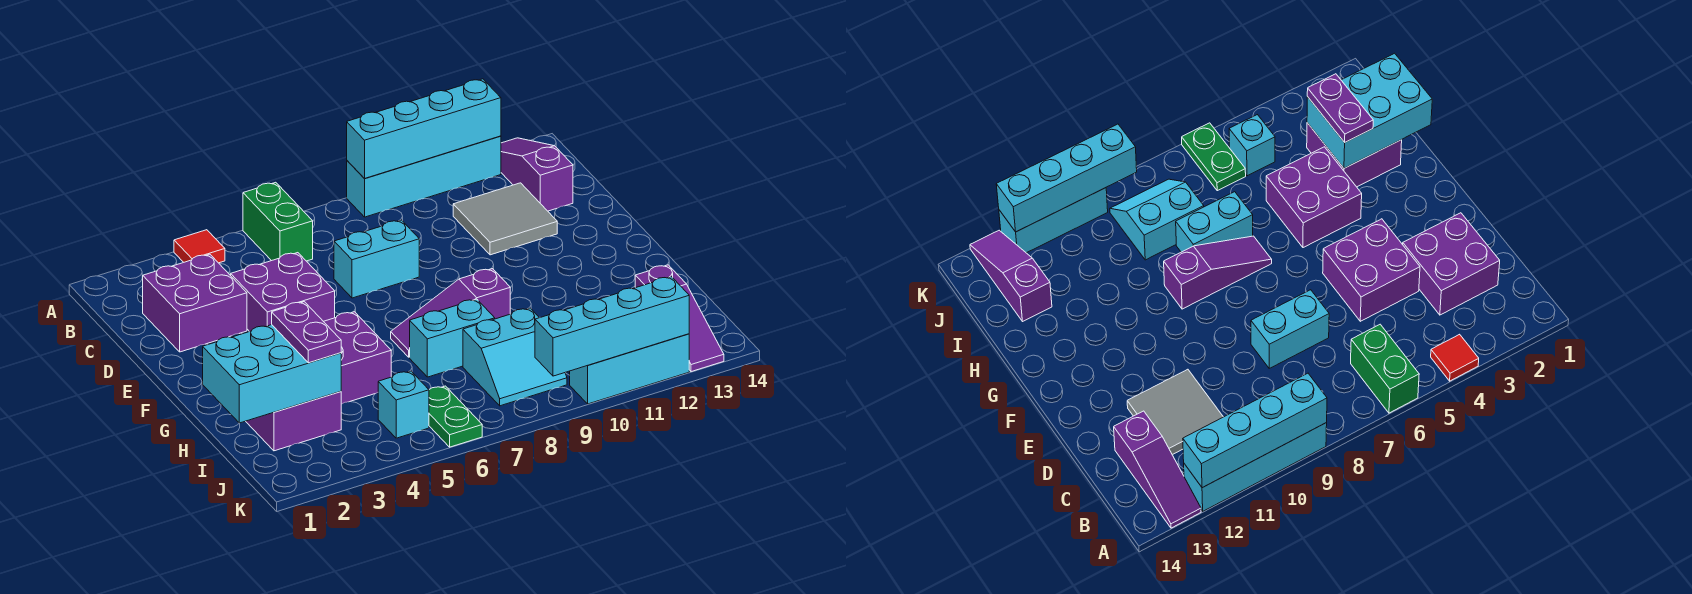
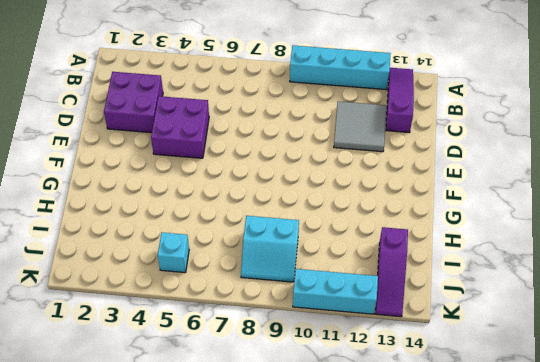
none -> red 1x1 tile [174,230,225,263]
none -> green 1x2 brick [243,182,313,261]
none -> cyan 1x2 brick [334,220,419,298]

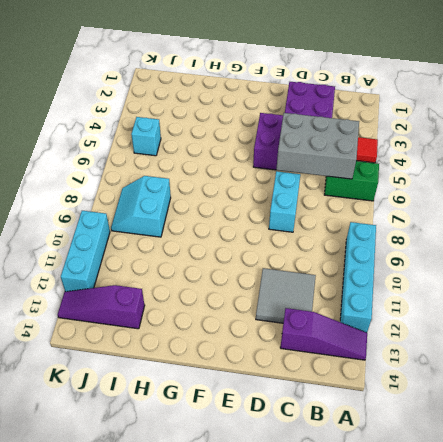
grey 2x3 brick [276,113,359,179] -> none
none -> purple 2x2 brick [323,312,391,404]
none -> purple 1x3 slope [391,269,510,357]
none -> purple 2x2 brick [246,391,341,451]

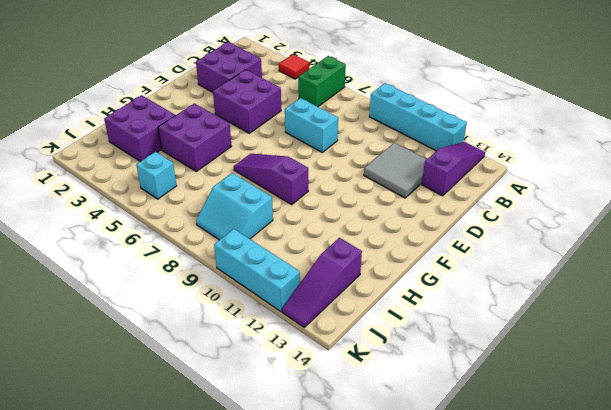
none -> cyan 1x2 brick [410,299,495,377]
none -> green 1x2 plate [429,386,482,447]
none -> cyan 1x4 brick [347,79,501,179]

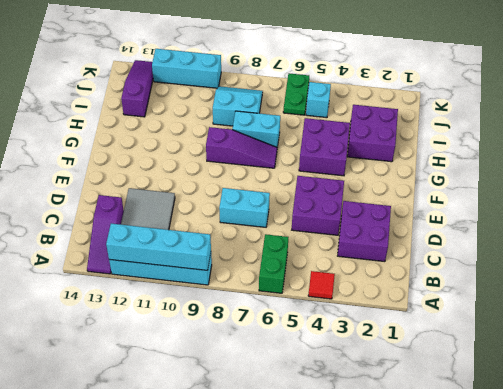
none -> cyan 2x3 brick [203,325,341,423]
none -> cyan 1x4 brick [535,277,689,376]
none -> purple 1x2 plate [272,302,341,363]

